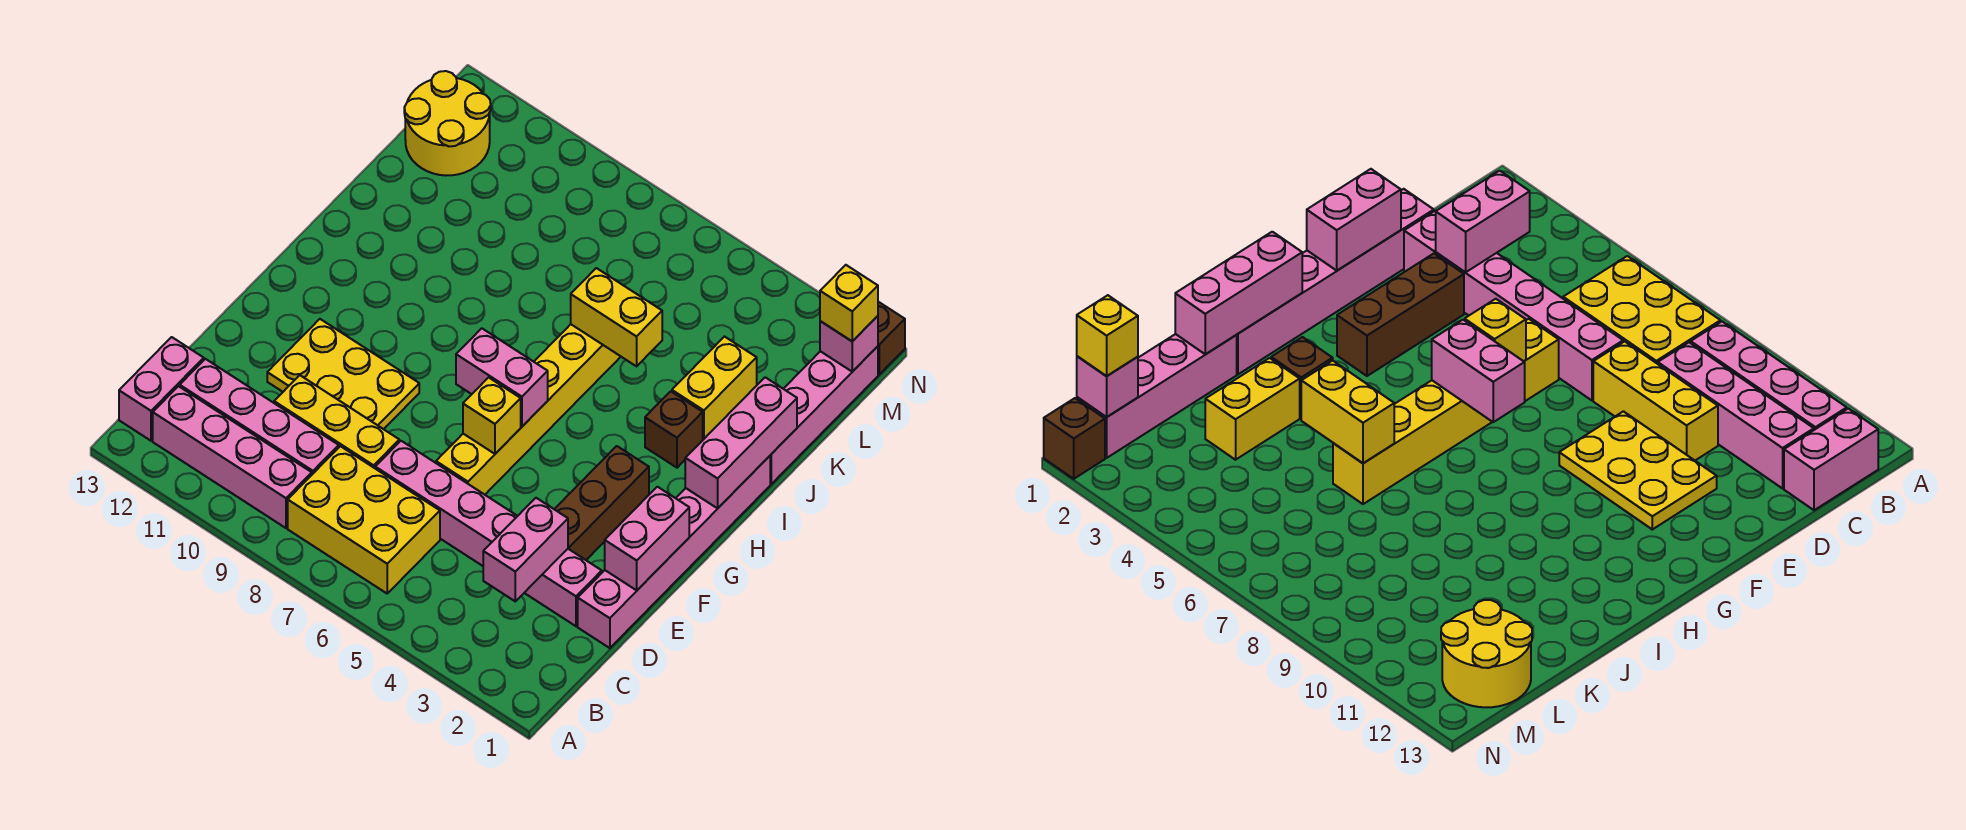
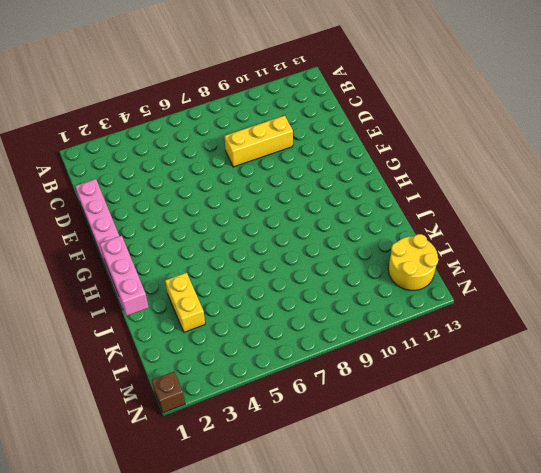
none -> yellow 2x3 brick [288,446,440,593]
none -> pink 1x4 brick [153,386,312,528]
none -> pink 1x2 brick [119,337,204,441]

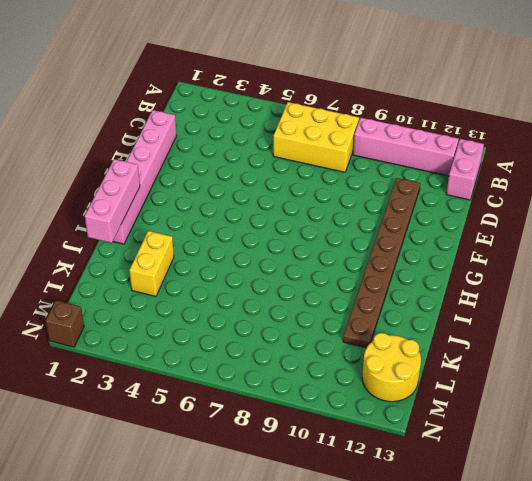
brown 1x8 plate [343,178,420,348] -> yellow 2x3 plate [267,319,419,429]
none -> pink 1x4 brick [180,359,339,474]
none -> pink 1x6 brick [375,441,602,626]
none -> yellow 1x3 brick [274,375,399,468]

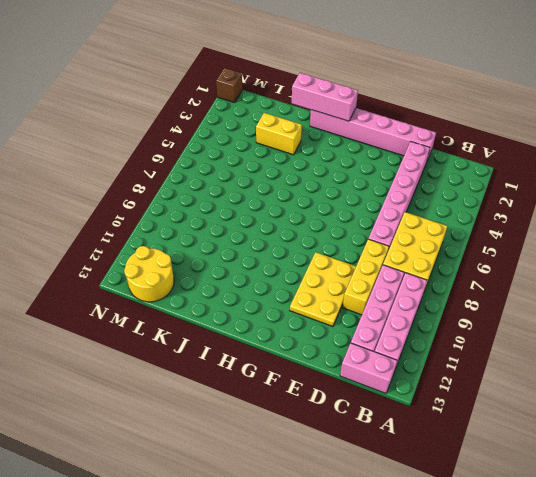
none -> brown 1x3 brick [554,446,649,560]
none -> yellow 1x6 brick [436,324,621,495]
none -> brown 1x1 brick [645,391,703,468]

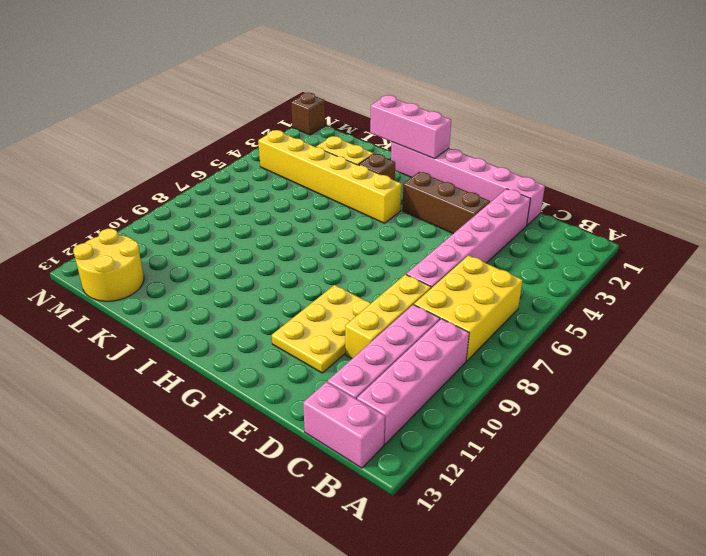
yellow 1x6 brick [258,130,402,223] -> yellow 1x6 brick moved to [436,324,621,495]
none -> pink 1x4 brick [770,346,878,484]
none -> pink 1x2 brick [483,498,568,601]
none -> pink 1x2 brick [605,487,689,590]

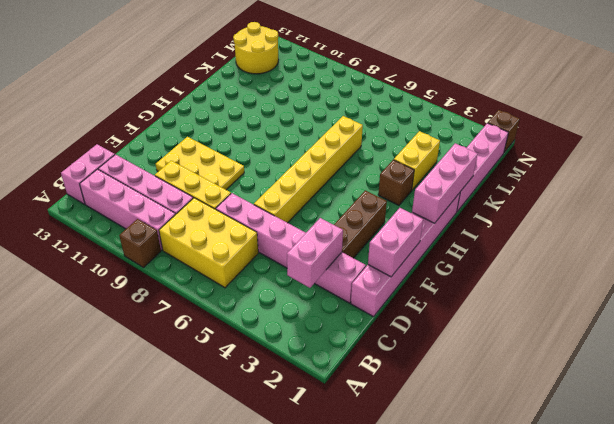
brown 1x1 brick [119,219,161,267] -> none
none -> yellow 1x1 brick [463,377,521,454]
none -> pink 1x2 brick [456,328,548,427]
none -> yellow 1x2 brick [571,268,662,366]

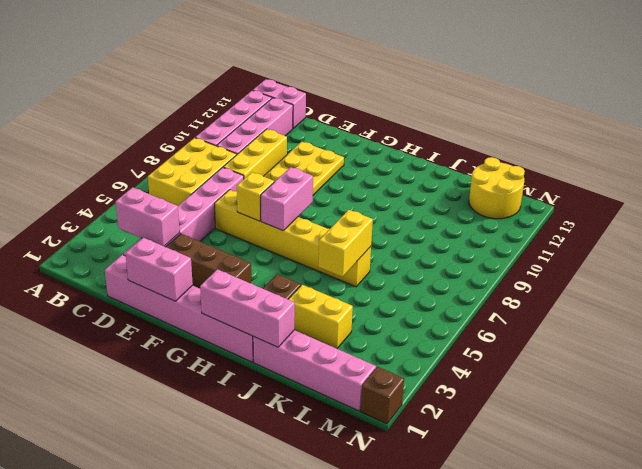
none -> pink 1x1 brick [820,316,878,372]
none -> yellow 1x1 brick [820,265,878,341]

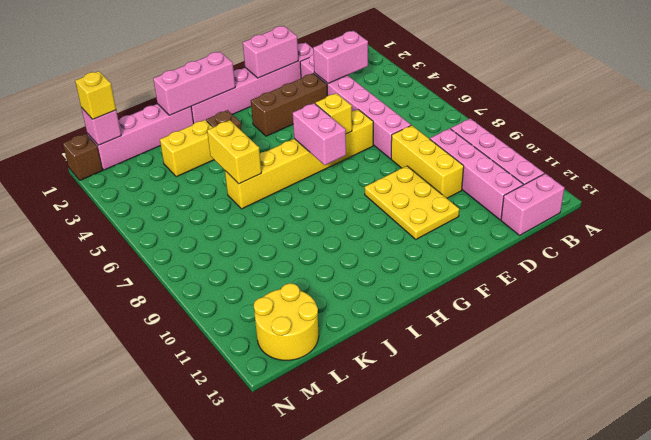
none -> yellow 2x3 brick [288,446,440,593]

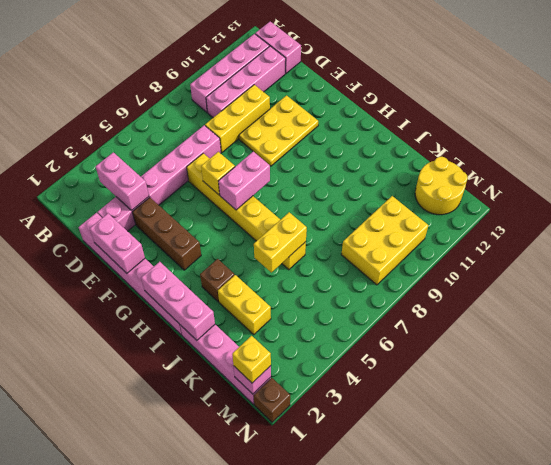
yellow 2x3 brick [341,196,428,285] -> yellow 2x3 brick moved to [288,446,440,593]

